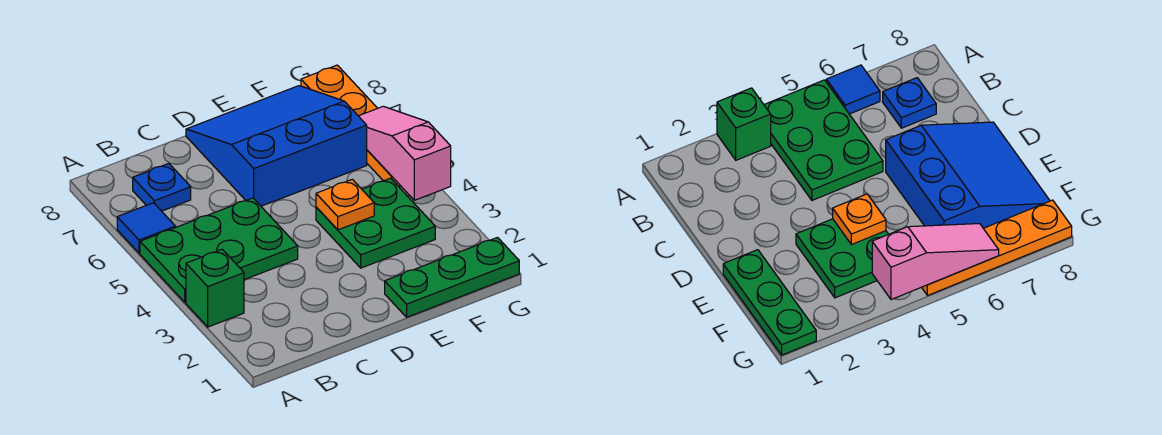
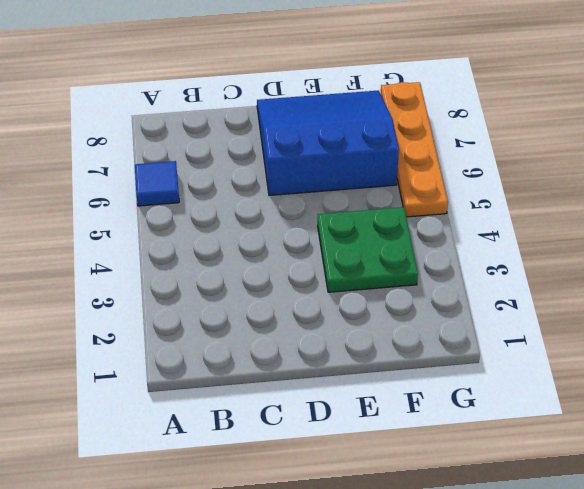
none -> green 1x1 brick [186,249,244,327]
none -> green 2x3 plate [140,198,298,302]

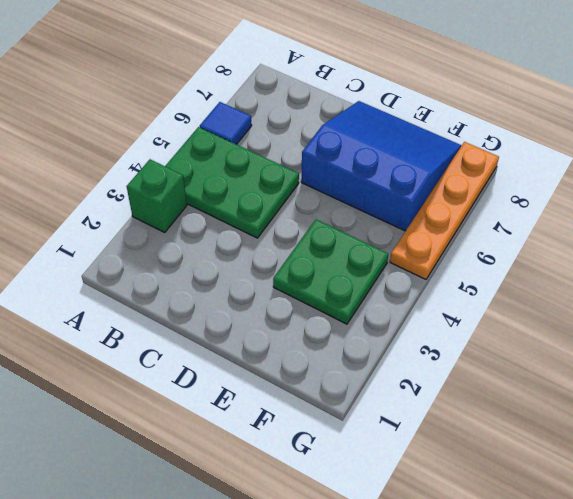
none -> blue 1x1 plate [133,163,191,211]
none -> green 1x3 plate [385,238,519,317]

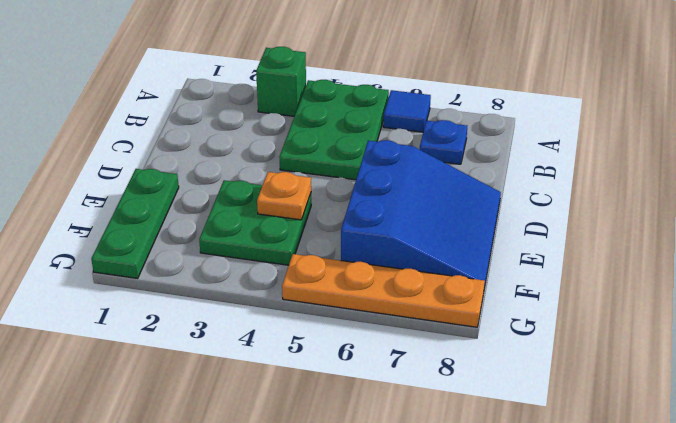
none -> pink 1x3 slope [359,106,451,200]

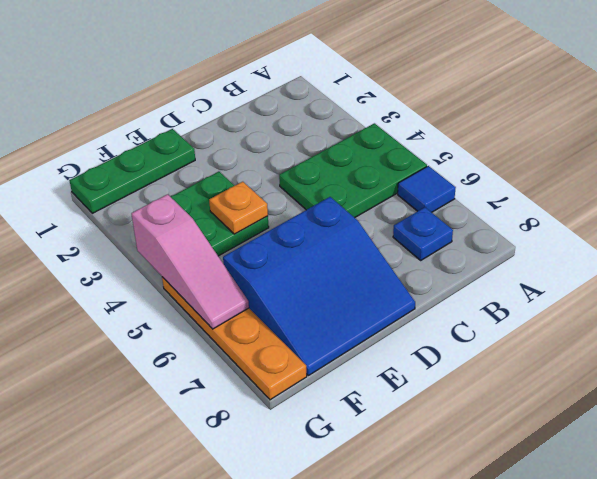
none -> green 1x1 brick [186,249,244,327]

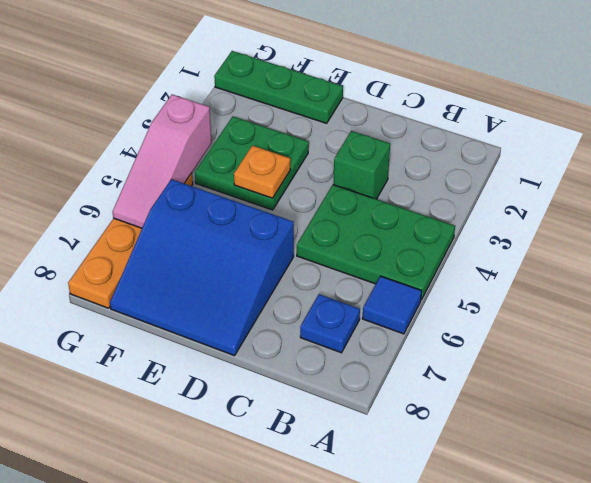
green 1x1 brick [333,131,390,199] -> green 1x1 brick moved to [186,249,244,327]

